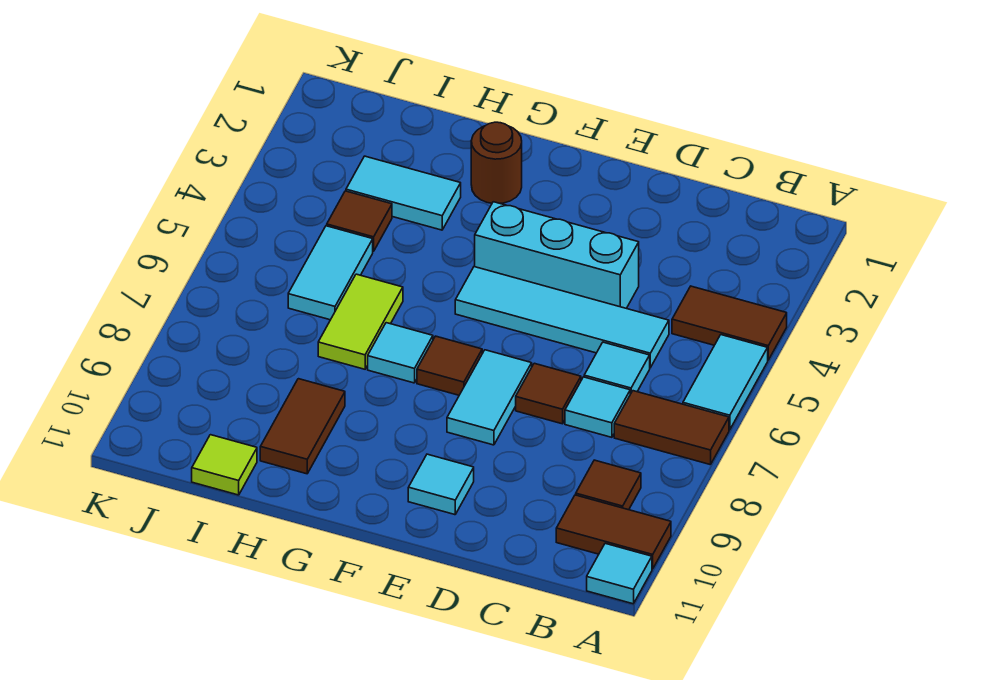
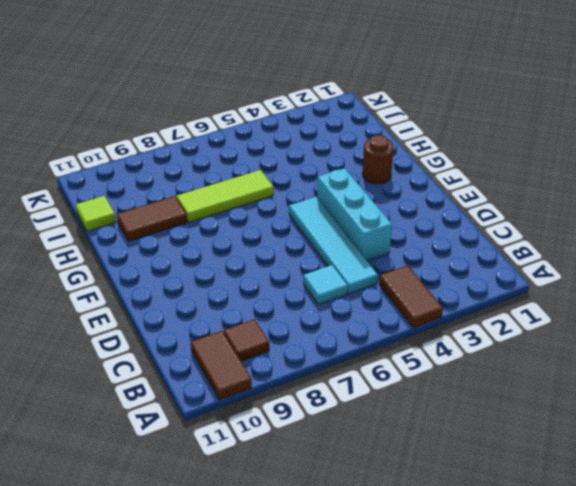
lime 1x3 tile [176,170,273,222] -> lime 1x2 tile [318,274,403,369]
none -> cyan 1x2 tile [683,335,768,430]
none -> brown 1x2 tile [614,391,729,465]
none -> cyan 1x1 tile [587,543,652,604]

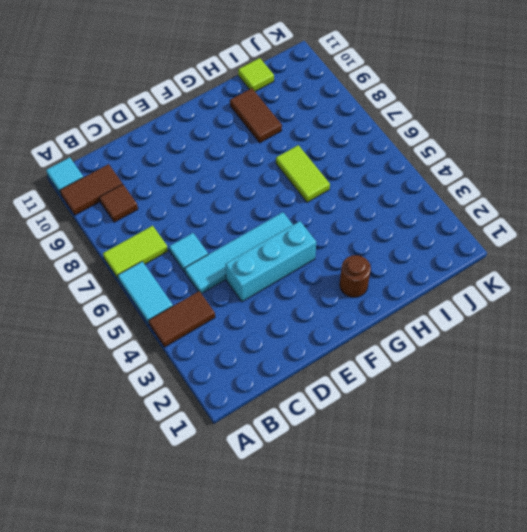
lime 1x2 tile [103,226,168,279] -> brown 1x2 tile [614,391,729,465]
none -> cyan 1x1 tile [565,377,630,437]
none -> brown 1x1 tile [516,363,581,424]
none -> cyan 1x2 tile [447,350,532,445]

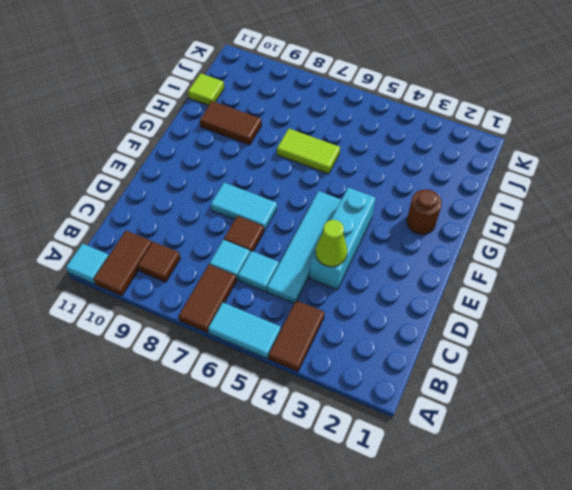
lime 1x1 cone [316,220,347,267] -> none
none -> cyan 1x1 tile [408,454,474,515]
none -> brown 1x1 tile [417,336,482,395]
none -> cyan 1x1 tile [368,323,433,383]

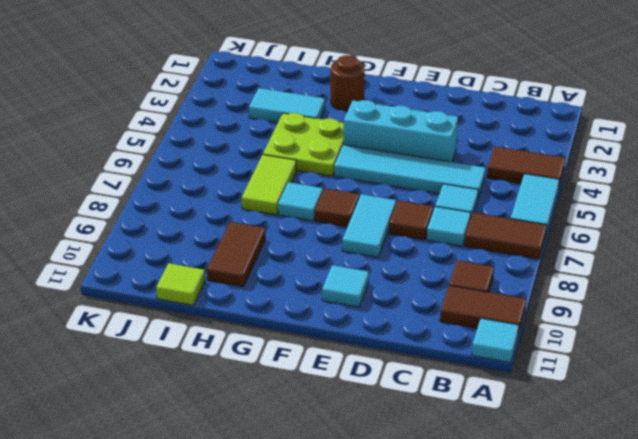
lime 2x2 plate [263,113,344,176] -> none
none -> brown 1x1 tile [327,191,392,251]
none -> cyan 1x2 tile [288,226,373,320]

